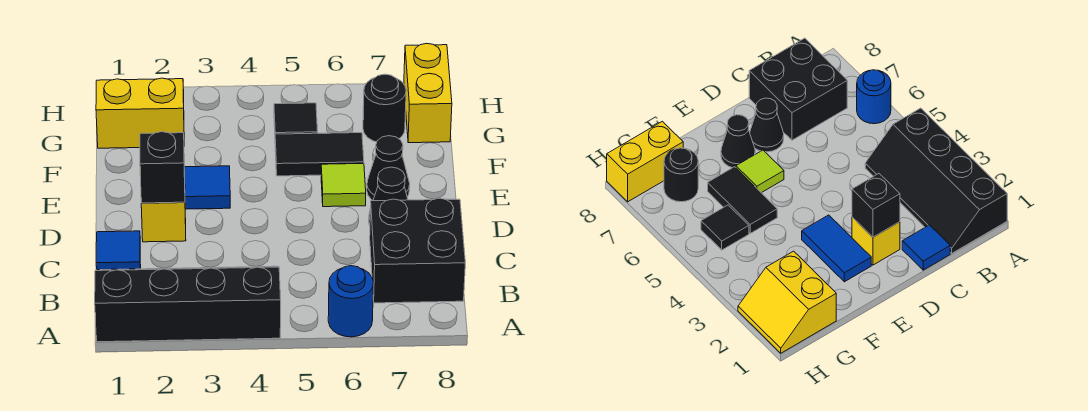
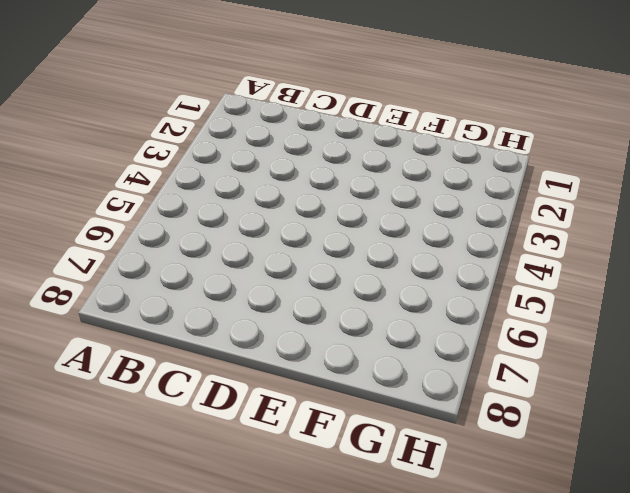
none -> black 2x4 slope [95,266,281,342]
none -> blue 1x1 round brick [328,266,373,337]
none -> black 2x2 brick [370,198,465,303]

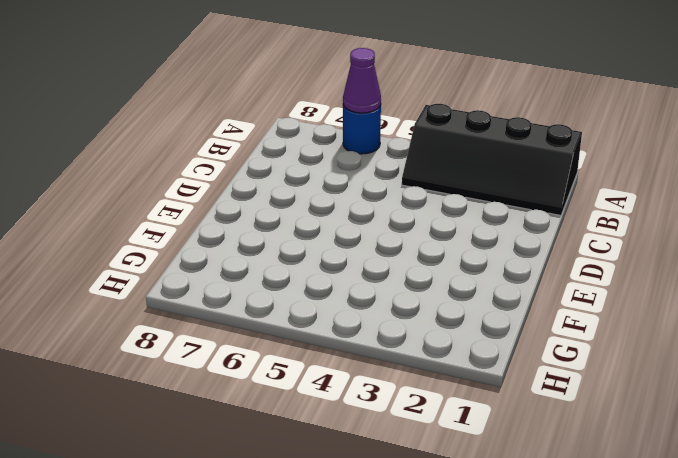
purple 1x1 cone [343,48,381,113] -> none
none -> black 2x2 brick [370,198,465,303]
none -> blue 1x1 tile [96,231,141,270]
none -> yellow 1x1 brick [141,202,186,242]

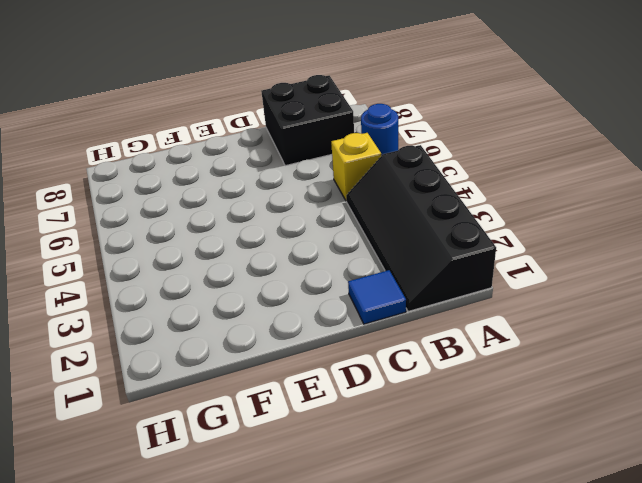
yellow 1x1 brick [331,133,381,200] -> yellow 1x1 brick moved to [141,202,186,242]
none -> black 1x1 cone [369,167,408,225]
none -> blue 1x2 tile [184,166,230,209]
none -> lime 1x1 tile [321,164,366,207]

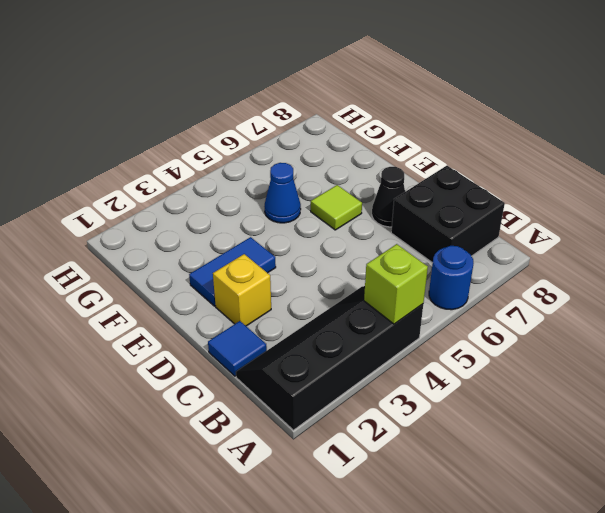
lime 1x1 brick [364,244,428,324] -> none
blue 1x1 cone [265,163,301,223] -> black 1x2 tile [275,133,364,176]
none -> black 1x1 cone [367,136,410,200]
none -> yellow 2x2 slope [96,78,184,148]
none -> black 1x1 tile [274,103,318,134]

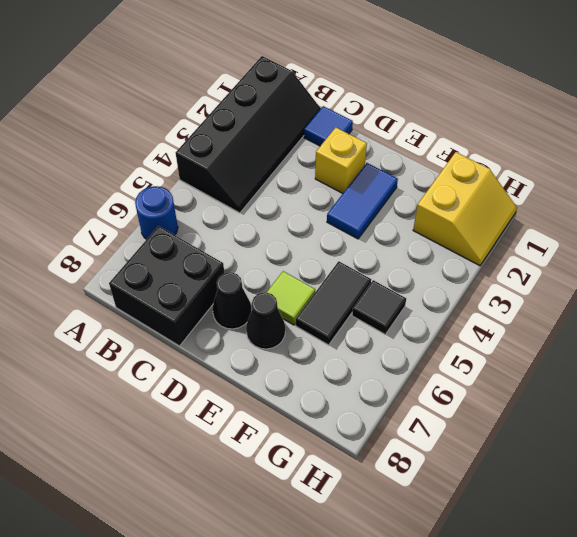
none -> black 1x1 round brick [363,74,406,142]
none -> yellow 1x2 brick [404,43,452,143]
none -> black 1x1 brick [140,132,185,203]

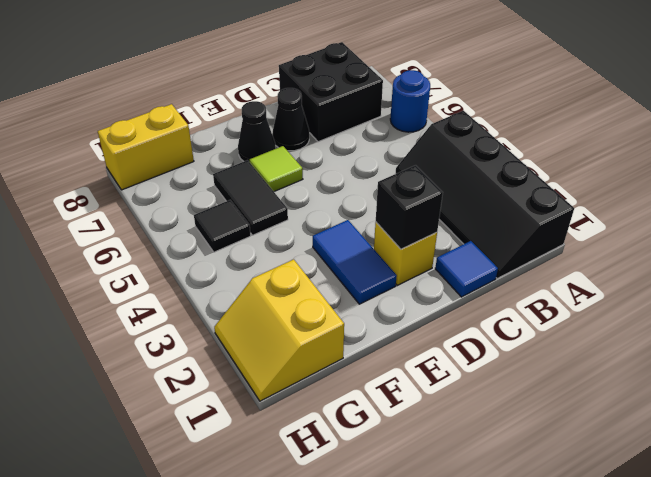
none -> black 1x1 round brick [363,74,406,142]

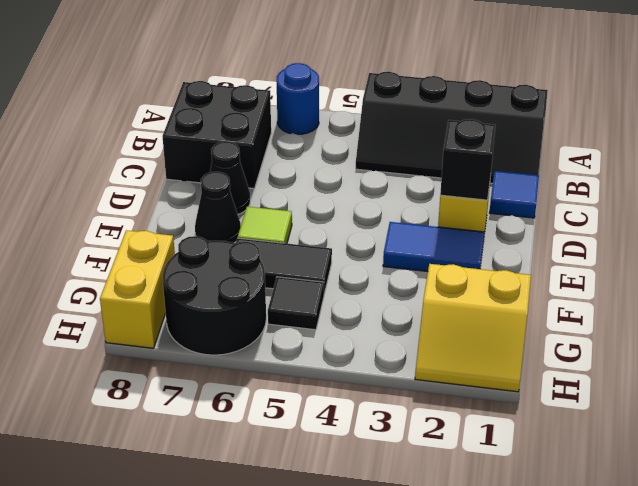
black 2x2 round brick [163,236,266,355] -> black 1x1 round brick [363,74,406,142]

